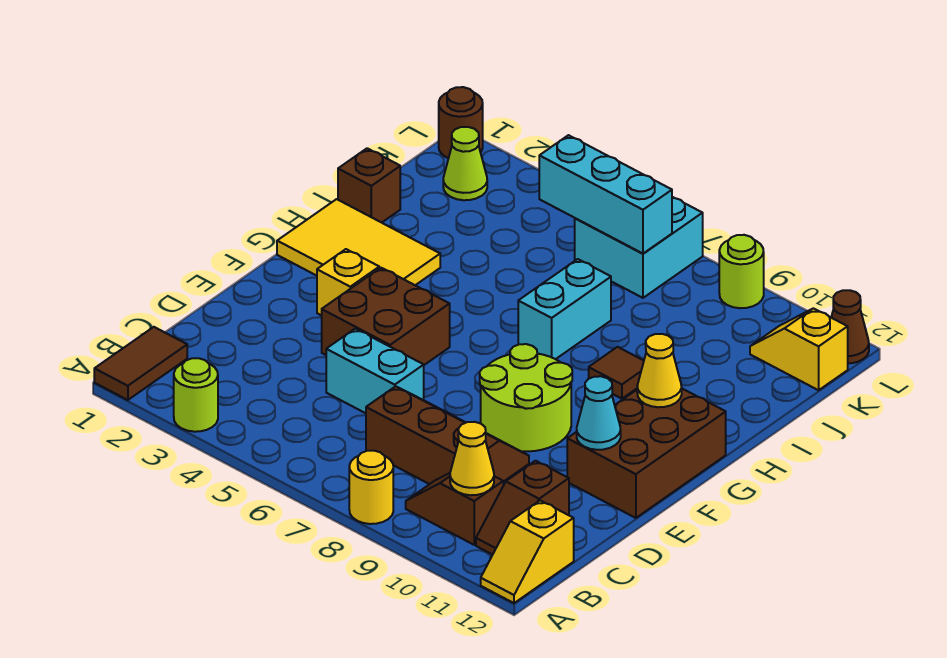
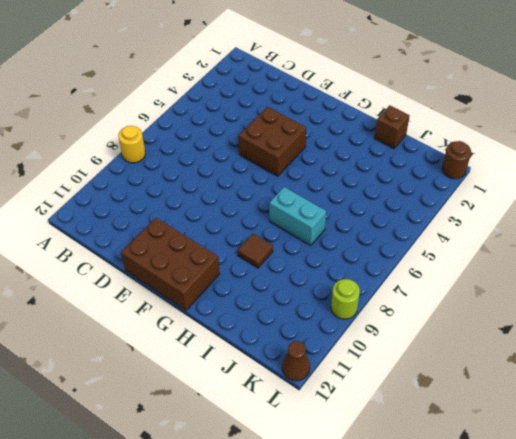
none -> brown 1x2 tile [94,327,187,400]
none -> lime 1x1 round brick [174,358,218,432]
none -> yellow 1x2 slope [481,501,574,603]

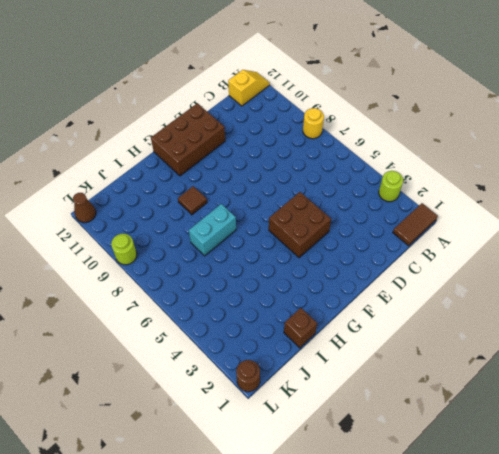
none -> brown 1x2 slope [406,473,503,545]
none -> brown 1x2 slope [476,461,569,555]
none -> brown 2x3 slope [366,386,529,484]

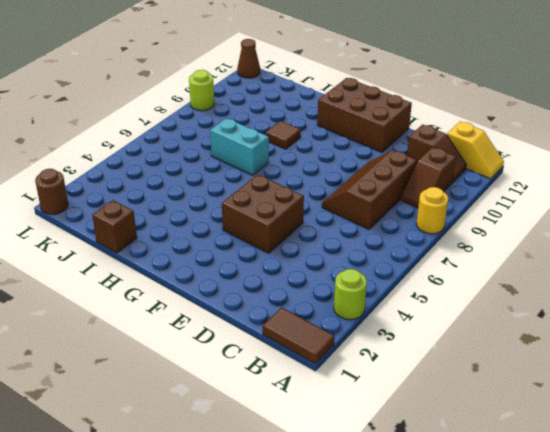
none -> cyan 1x2 brick [326,329,424,413]
none -> lime 2x2 round brick [480,344,572,451]
none -> yellow 1x1 brick [317,249,379,316]

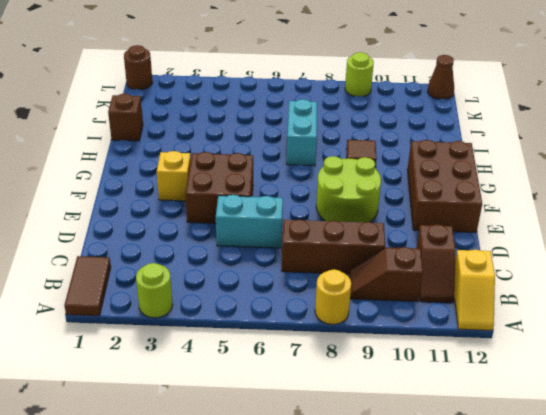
none -> yellow 2x3 tile [277,199,440,285]
none -> lime 1x1 cone [443,127,487,200]
none -> cyan 2x2 brick [575,197,703,298]

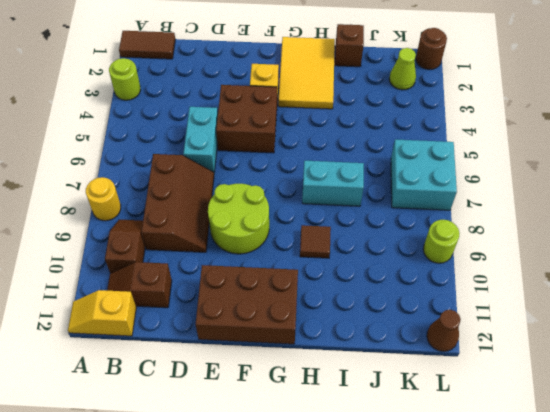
none -> yellow 1x2 slope [750,308,848,390]
none -> yellow 1x1 cone [450,422,494,495]
none -> cyan 1x1 cone [577,376,621,450]

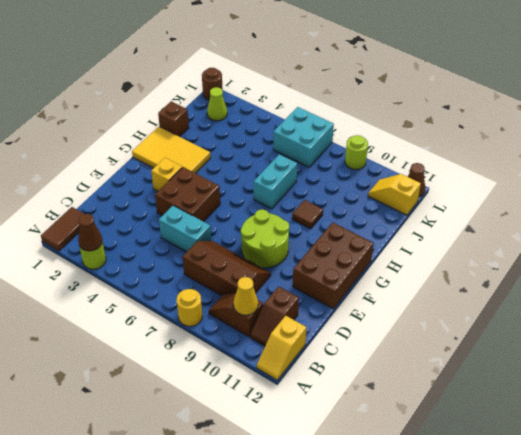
brown 1x1 cone [78,214,102,251] -> none
none -> cyan 1x1 cone [577,376,621,450]
none -> yellow 1x1 cone [637,334,682,407]
none -> cyan 1x3 brick [539,135,672,253]

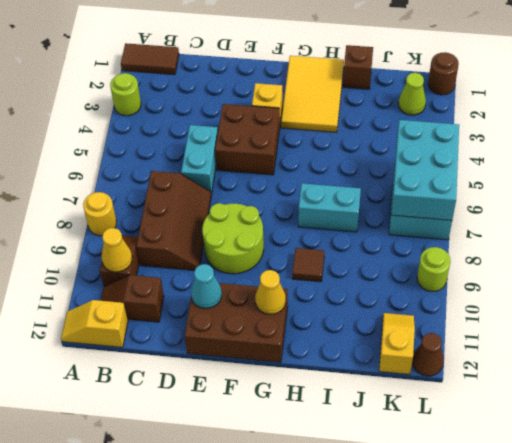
cyan 2x3 brick [391,120,459,220] -> cyan 1x3 brick [539,135,672,253]

